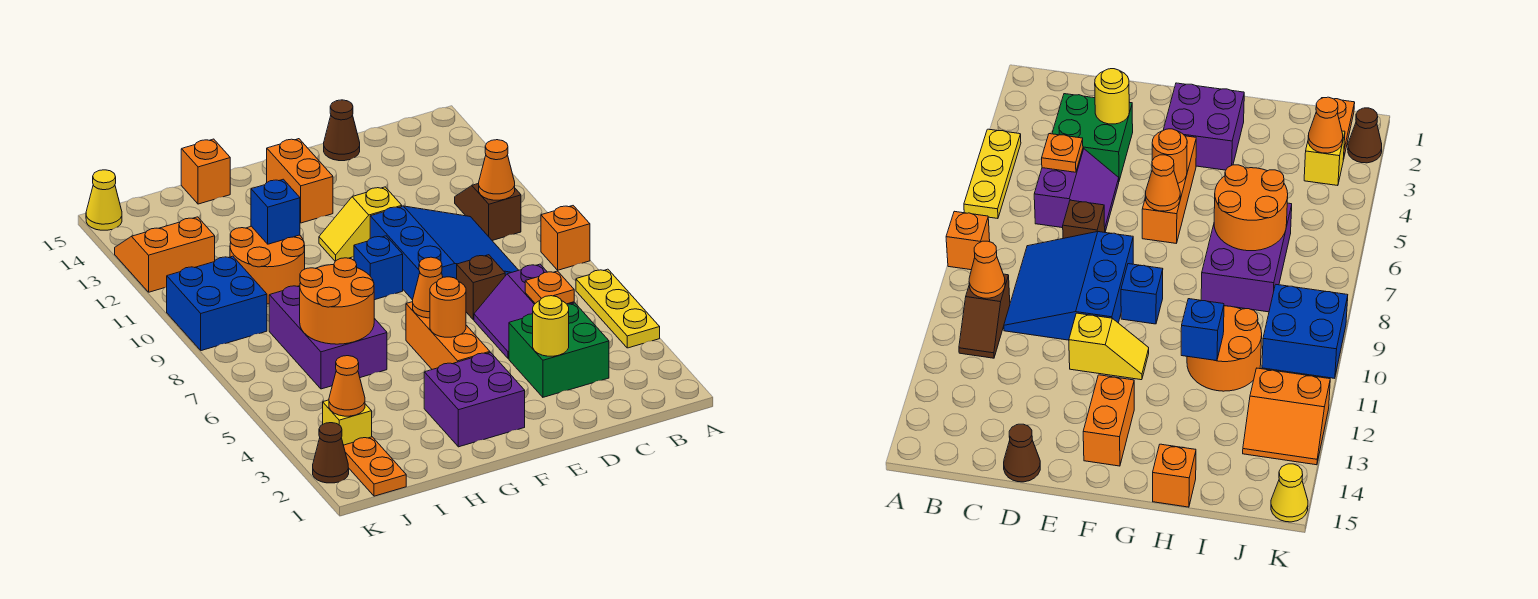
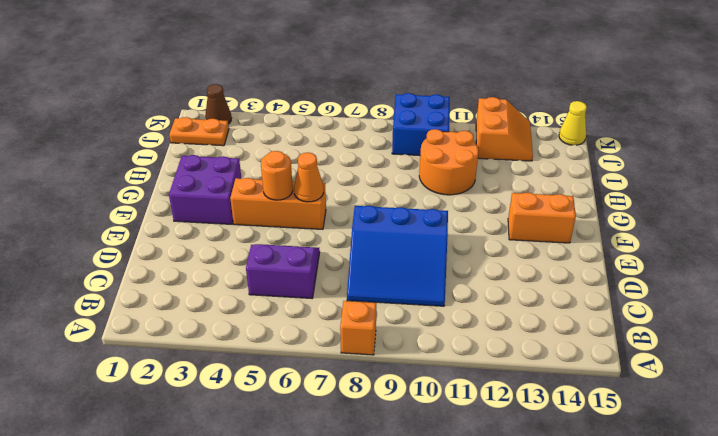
none -> yellow 1x3 plate [576,269,660,348]
none -> brown 1x2 slope [455,183,521,240]
none -> green 2x2 brick [509,303,609,397]
none -> brown 1x1 brick [457,255,505,320]

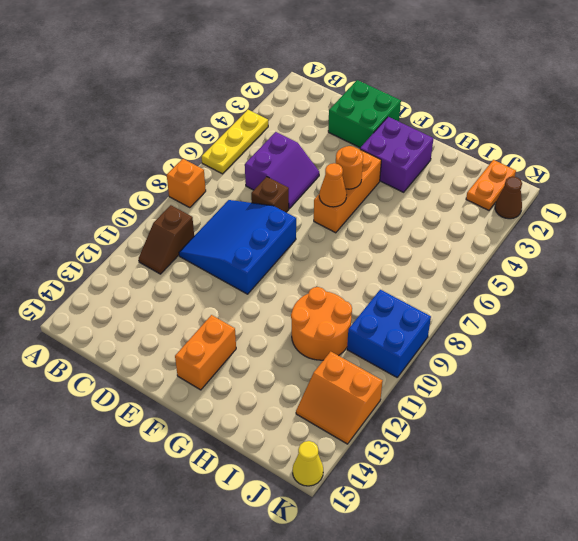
green 2x2 brick [328,80,401,148] -> green 2x2 brick moved to [509,303,609,397]
none -> brown 1x1 cone [324,100,360,161]
none -> yellow 1x2 slope [319,187,402,261]
none -> blue 1x1 brick [354,236,403,300]
none -> purple 2x3 brick [269,286,387,389]

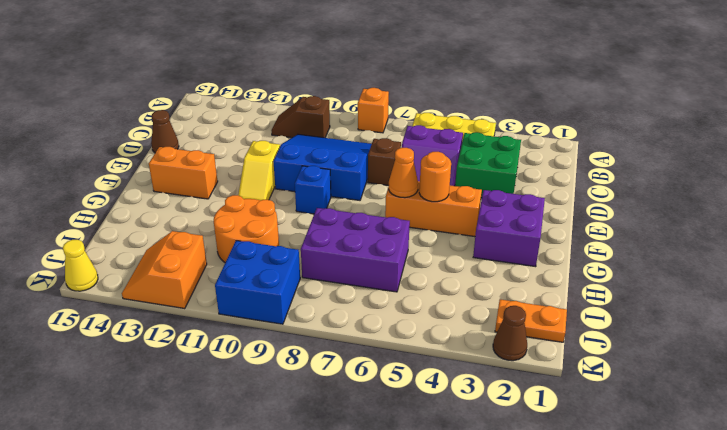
none -> orange 1x1 brick [181,139,230,204]
none -> yellow 1x1 brick [323,400,372,445]
none -> orange 1x1 cone [479,140,515,200]
none -> orange 1x1 plate [525,271,574,304]

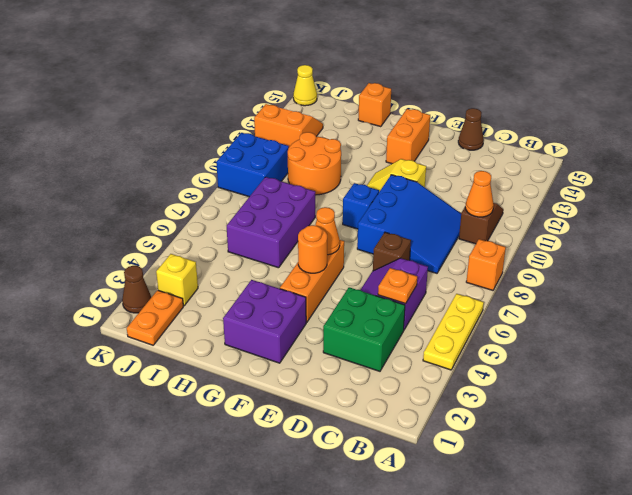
none -> yellow 1x1 round brick [533,296,569,356]
none -> orange 2x2 round brick [300,258,374,344]
none -> blue 1x1 brick [251,179,300,244]
none -> orange 1x1 cone [329,356,365,416]

